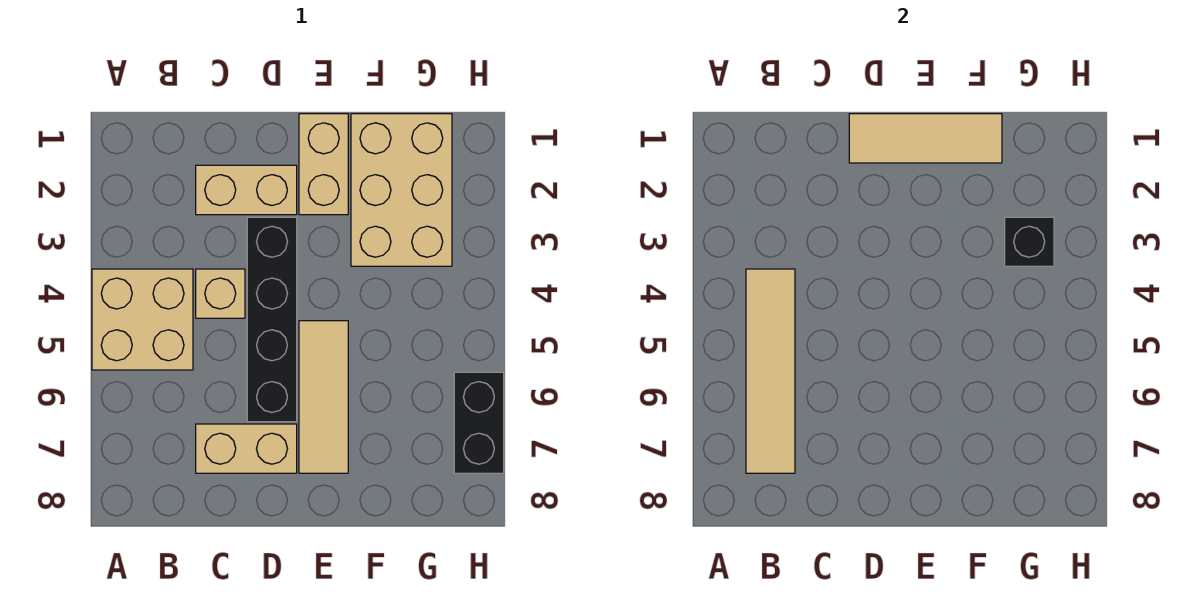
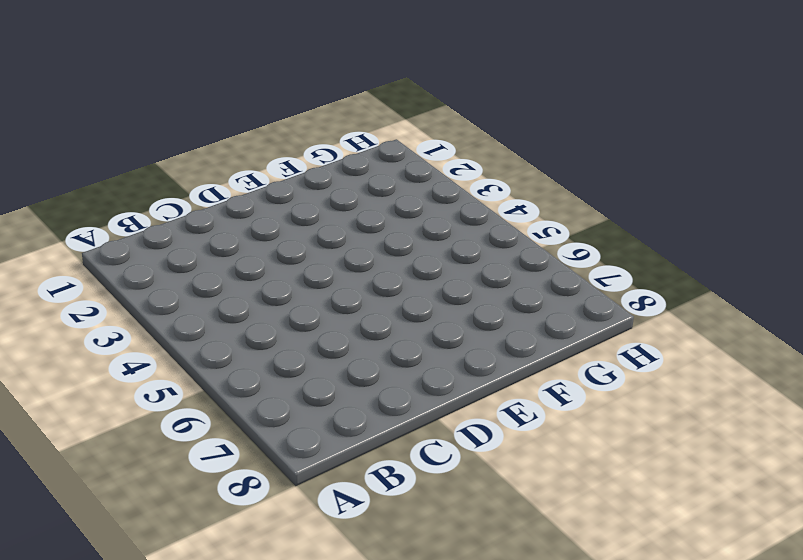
none -> tan 2x2 brick [92,269,193,370]
none -> tan 1x2 brick [196,165,297,215]
none -> tan 1x1 brick [196,269,245,318]

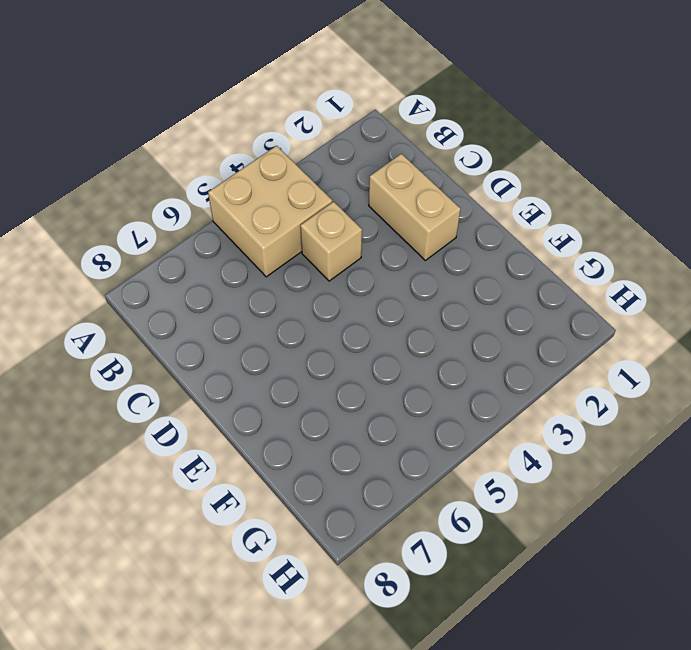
none -> tan 1x2 brick [196,424,297,473]
none -> black 1x4 brick [247,217,297,422]
none -> tan 1x2 brick [299,114,348,215]

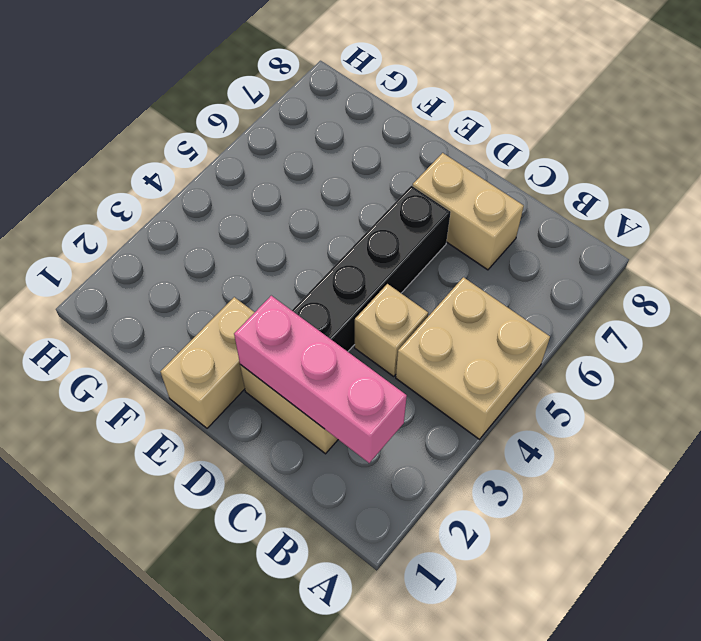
pink 1x3 brick [234,296,407,463] -> none
none -> tan 1x3 tile [299,321,348,473]
none -> tan 2x3 brick [351,114,452,266]
none -> black 1x2 brick [454,372,504,473]

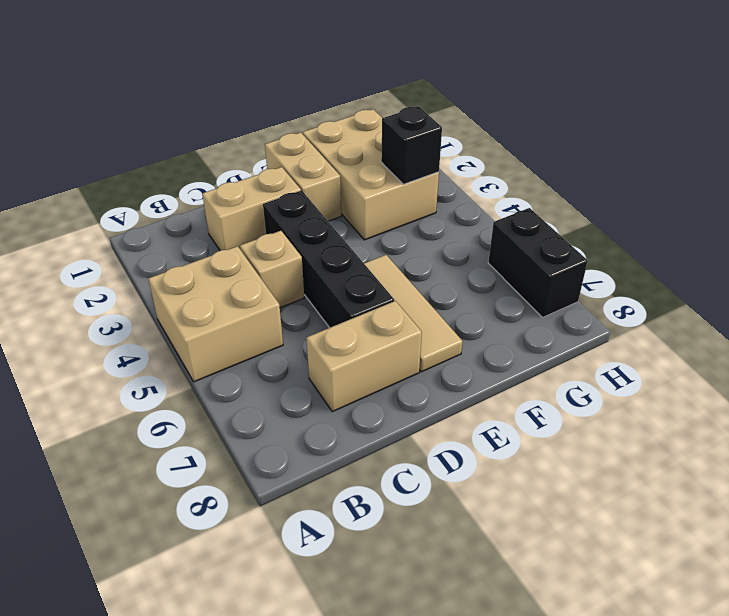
none -> tan 1x4 tile [746,269,795,473]
none -> tan 1x3 tile [849,114,1002,163]

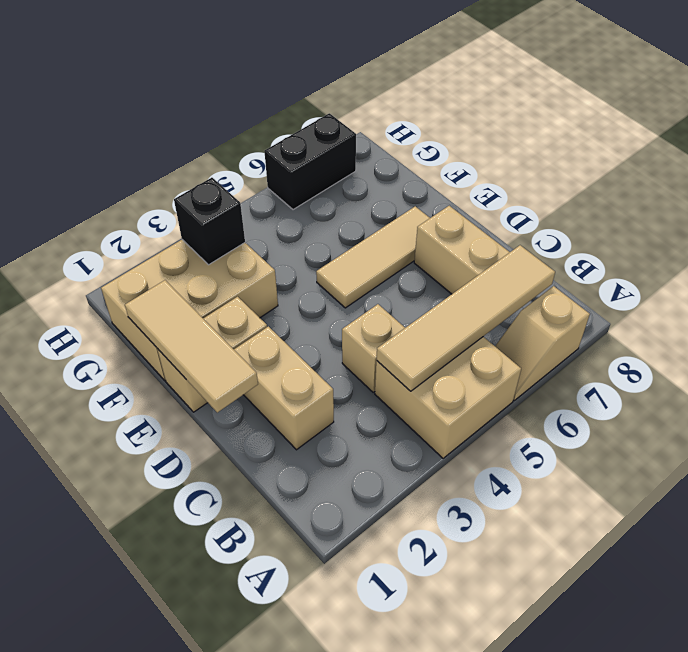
tan 1x2 slope [495,286,590,400] -> none
none -> black 1x4 brick [247,217,297,422]

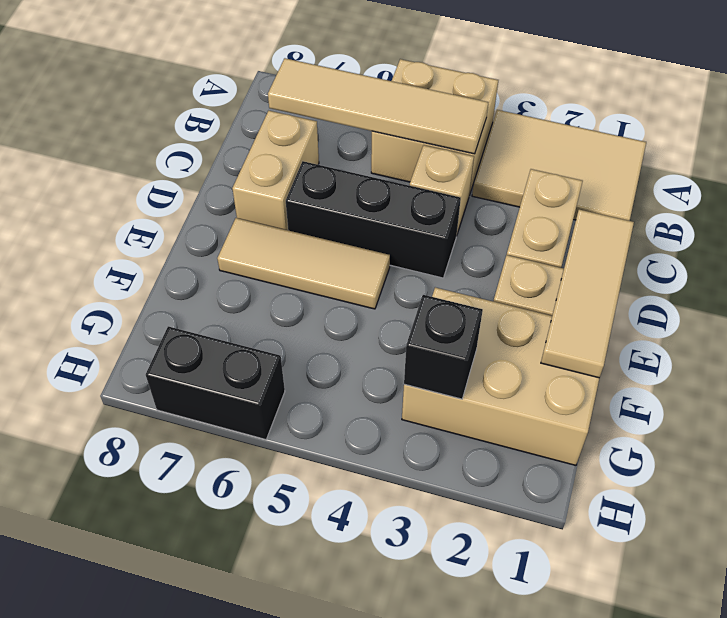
tan 2x3 tile [472,110,646,221] -> none
black 1x3 brick [286,161,461,278] -> black 1x4 brick [247,217,297,422]

